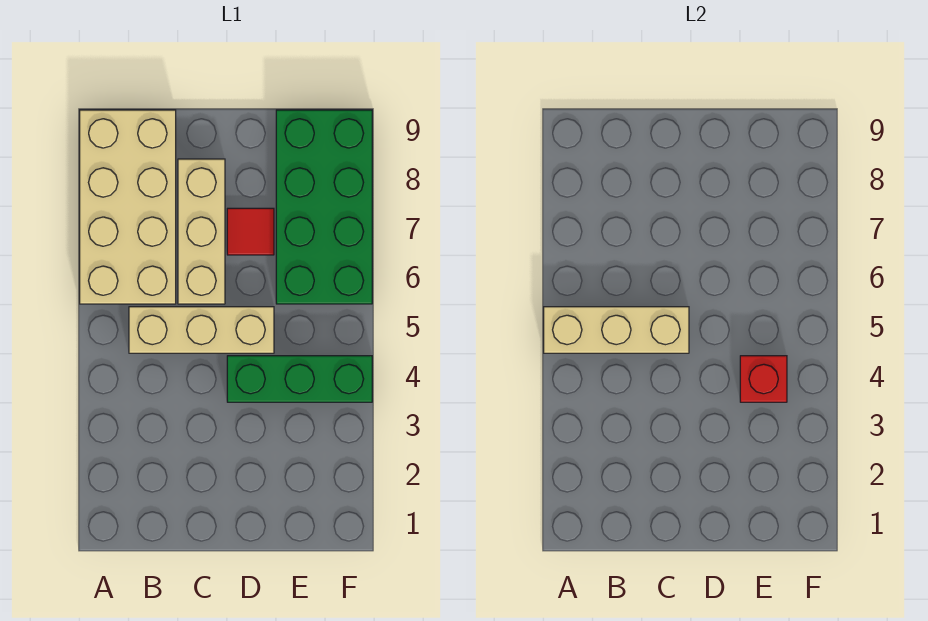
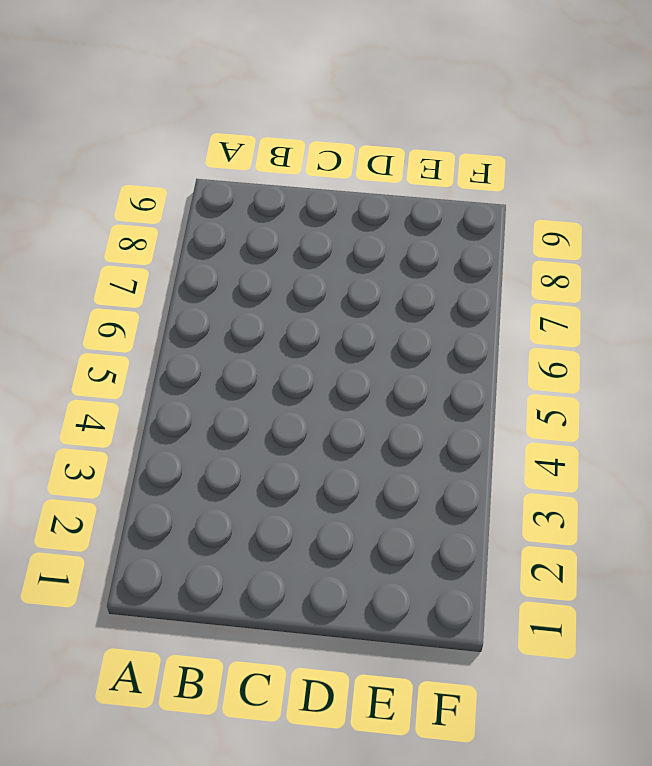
none -> tan 2x4 brick [80,110,176,304]
none -> tan 1x3 brick [129,307,274,353]

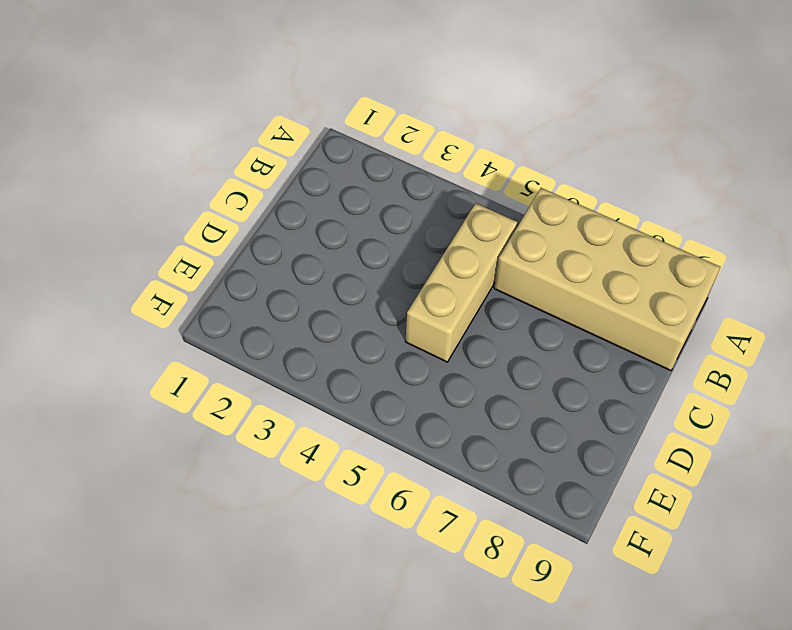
none -> tan 1x3 brick [178,159,225,304]
none -> green 1x3 brick [227,356,372,402]

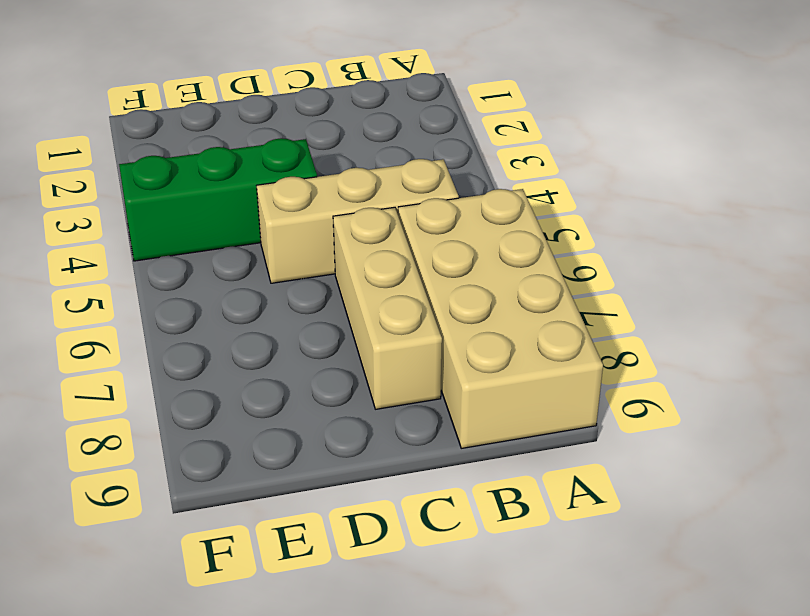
none -> red 1x1 tile [227,208,274,255]
none -> green 2x4 brick [276,110,372,304]

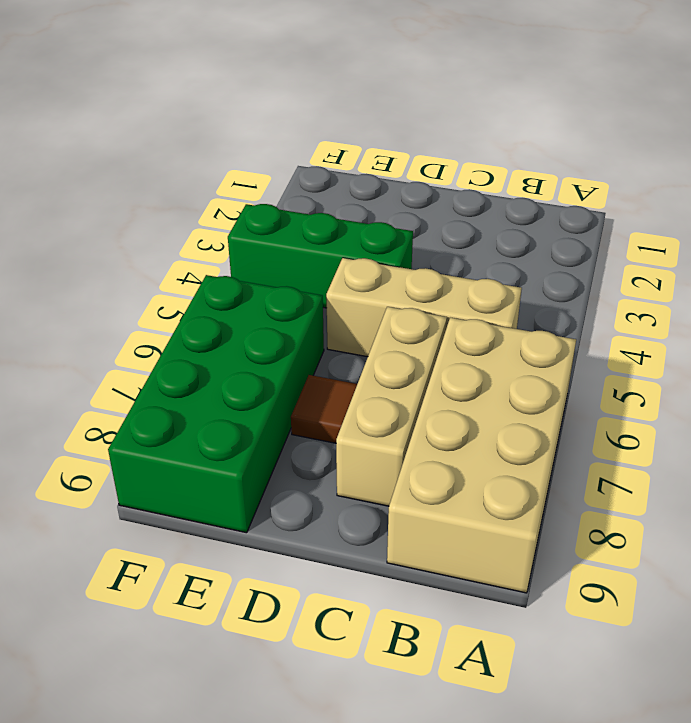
brown 1x1 tile [291,375,357,443] -> red 1x1 tile [227,208,274,255]
none -> tan 1x3 brick [544,307,689,353]
none -> red 1x1 brick [740,356,787,402]

